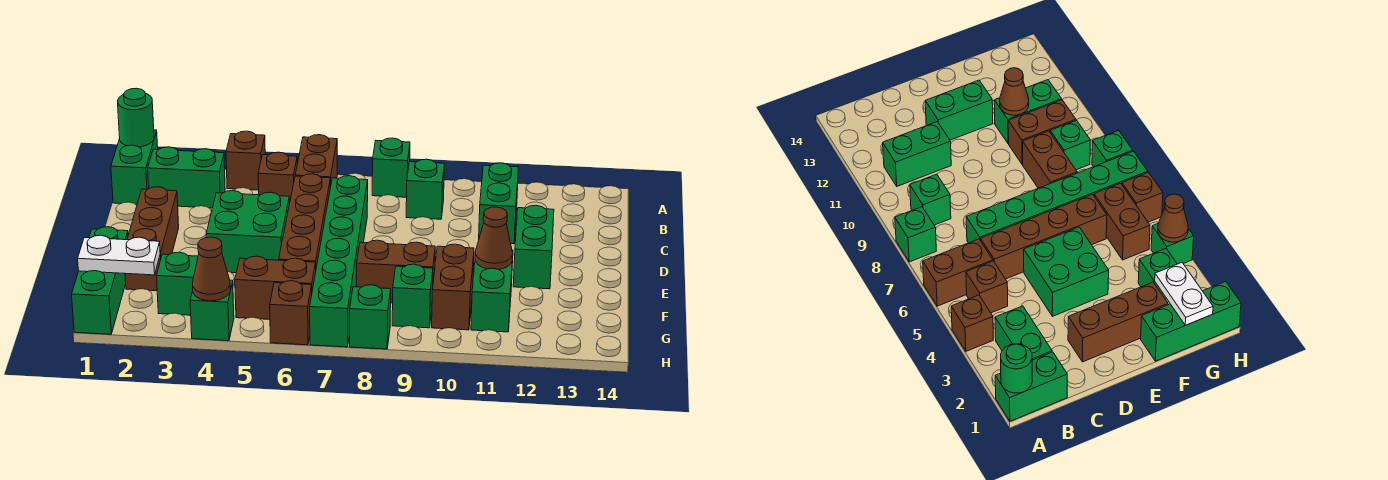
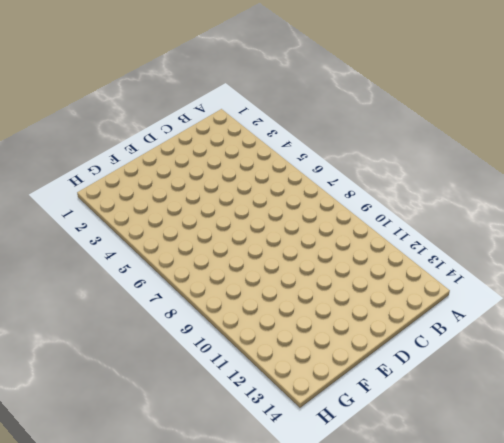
none -> green 1x2 brick [111,130,158,204]
none -> brown 1x1 brick [226,131,265,190]
none -> brown 1x2 brick [295,135,337,187]

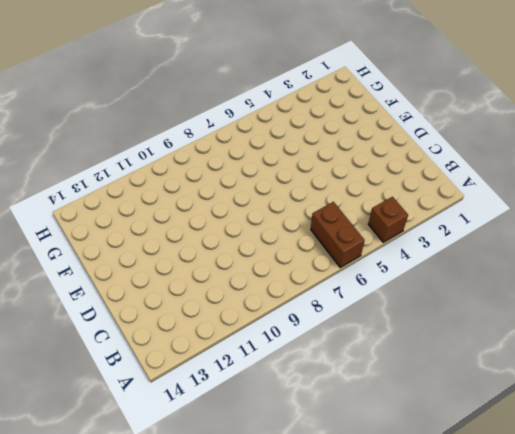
none -> green 1x2 brick [111,130,158,204]
none -> green 1x1 brick [372,138,410,197]
none -> green 1x2 brick [148,147,225,208]

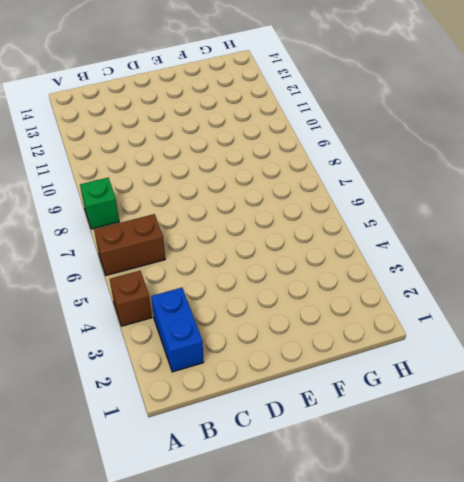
blue 1x2 brick [151,288,204,372] -> green 1x2 brick [148,147,225,208]
none -> green 1x2 brick [111,130,158,204]
none -> brown 1x1 brick [258,152,297,204]
none -> green 1x1 brick [406,159,444,219]

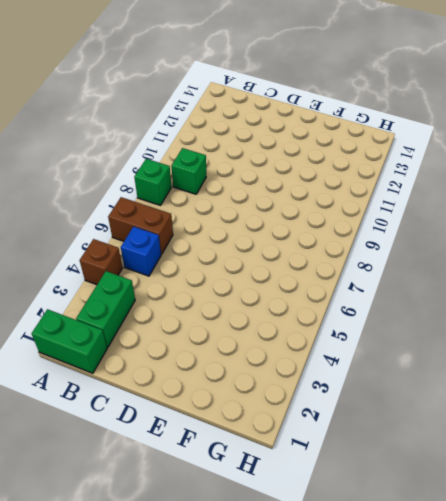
blue 1x1 brick [121,227,161,276] -> brown 1x1 brick [258,152,297,204]
none -> green 1x2 brick [479,163,519,244]
none -> brown 1x4 brick [279,174,330,267]
none -> green 1x6 brick [310,176,368,347]

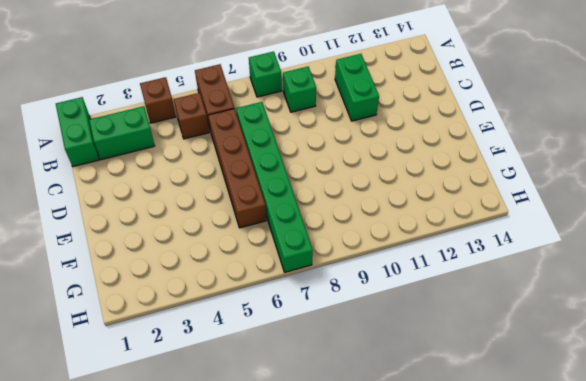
none -> brown 1x3 brick [125,187,179,291]
none -> green 2x2 brick [206,191,289,273]
none -> green 1x2 brick [513,205,554,289]

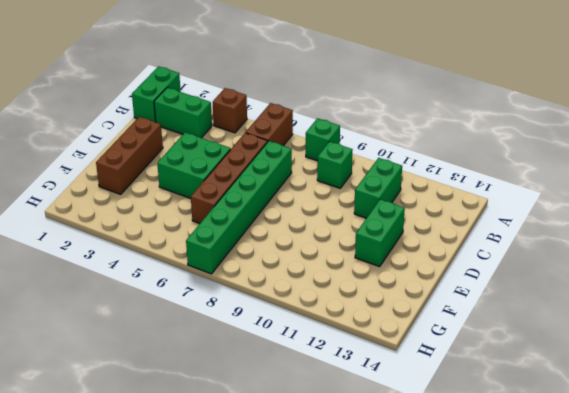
none -> brown 1x1 brick [258,152,297,204]
none -> green 1x3 brick [72,227,128,334]
none -> brown 1x2 brick [357,240,435,303]

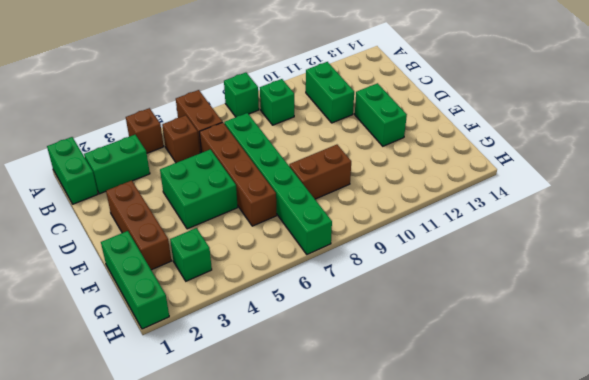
none -> brown 1x2 brick [432,244,474,330]
none -> green 1x2 brick [471,250,513,332]
none -> brown 1x2 brick [235,256,316,319]

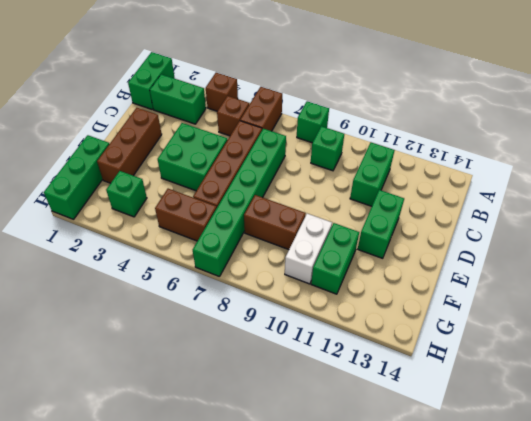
white 1x2 brick [285,214,332,284] -> brown 1x2 brick [432,244,474,330]
none -> green 1x1 brick [392,264,433,328]
none -> green 1x1 brick [190,280,234,341]
none -> brown 1x1 brick [270,281,312,345]

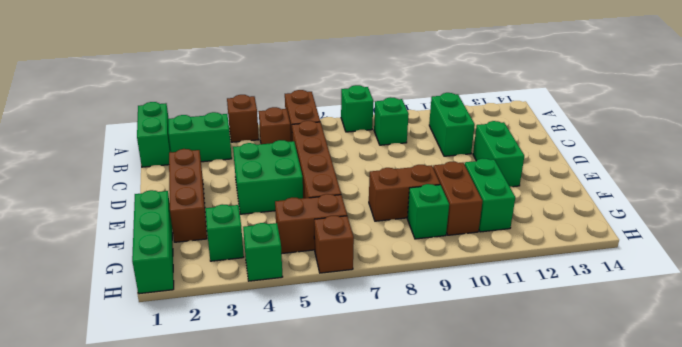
none -> green 1x6 brick [310,176,368,347]
none -> green 1x1 brick [350,285,391,349]
none -> green 1x1 round brick [118,88,154,147]

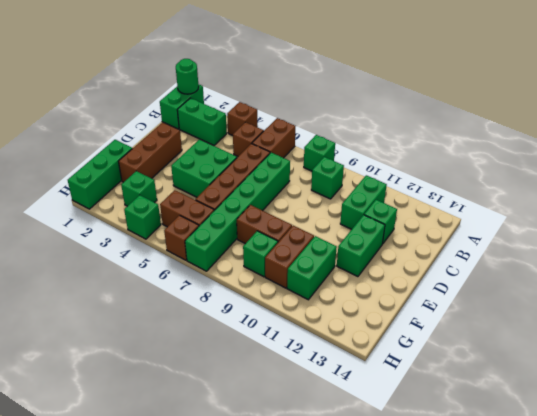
green 1x1 brick [364,200,397,244] -> green 1x1 brick moved to [350,285,391,349]
none -> brown 1x1 cone [475,207,513,269]
none -> white 1x2 plate [78,235,160,275]
none -> brown 1x1 cone [193,237,230,301]

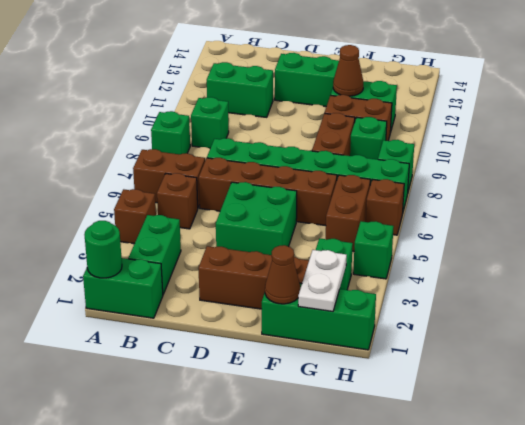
brown 1x1 cone [265,245,300,304] -> brown 1x1 cone moved to [193,237,230,301]

